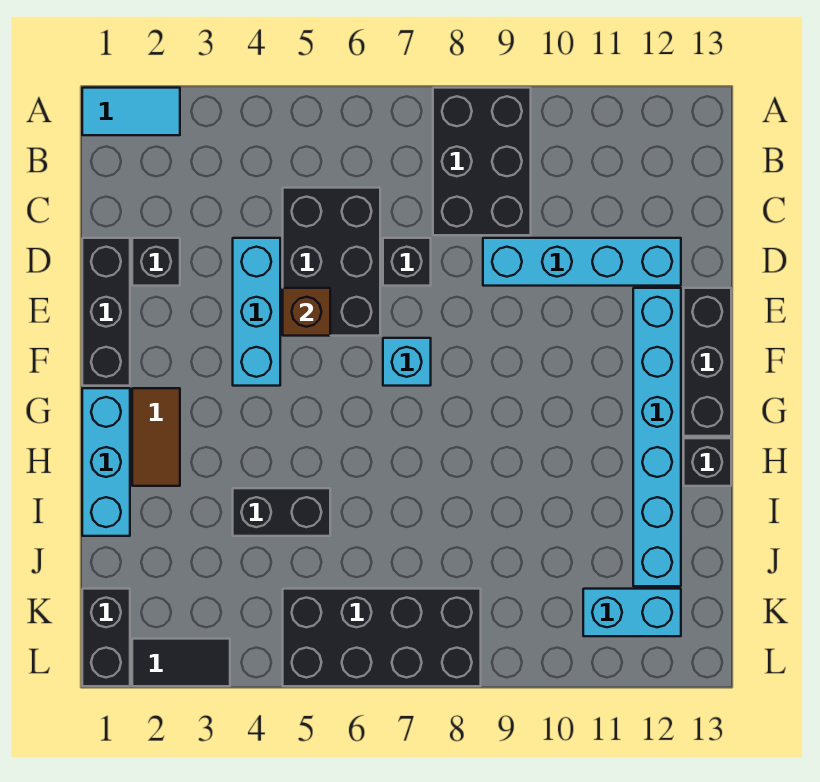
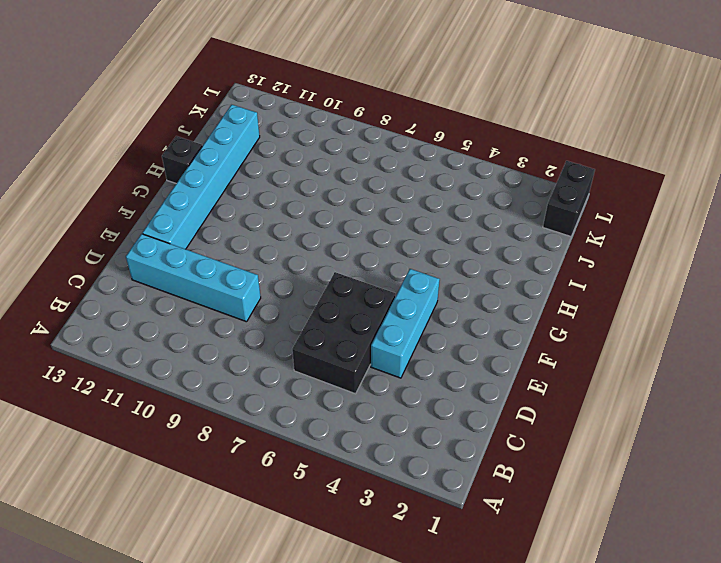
none -> cyan 1x2 tile [82,88,180,135]
none -> black 2x3 brick [433,88,531,235]
none -> black 1x3 brick [82,238,130,386]

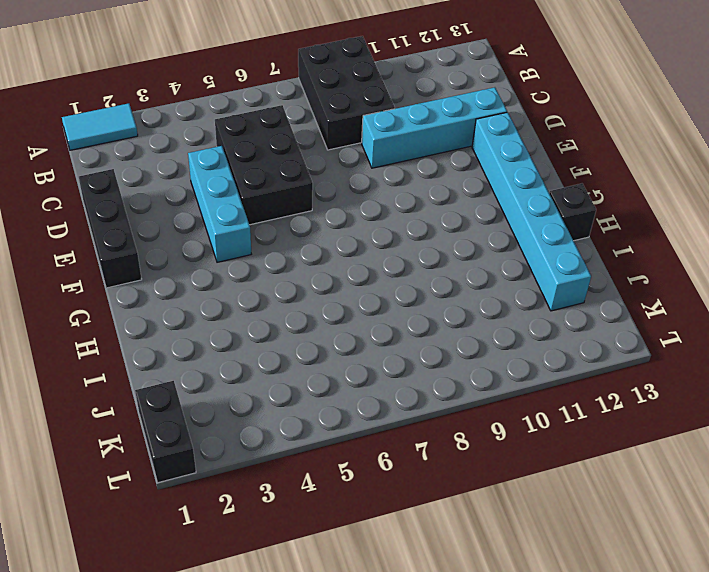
none -> black 1x1 brick [132,238,180,286]
none -> black 1x1 brick [383,238,431,286]
none -> black 1x3 brick [684,288,731,436]

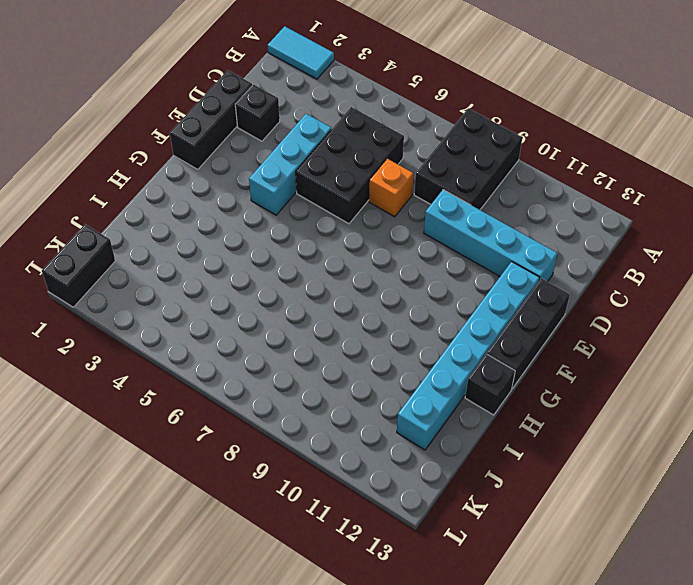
orange 1x1 brick [369,159,413,217] -> black 1x1 brick [383,238,431,286]
none -> cyan 1x1 brick [383,338,431,386]
none -> cyan 1x3 brick [82,388,130,536]
none -> brown 1x2 tile [132,388,180,486]

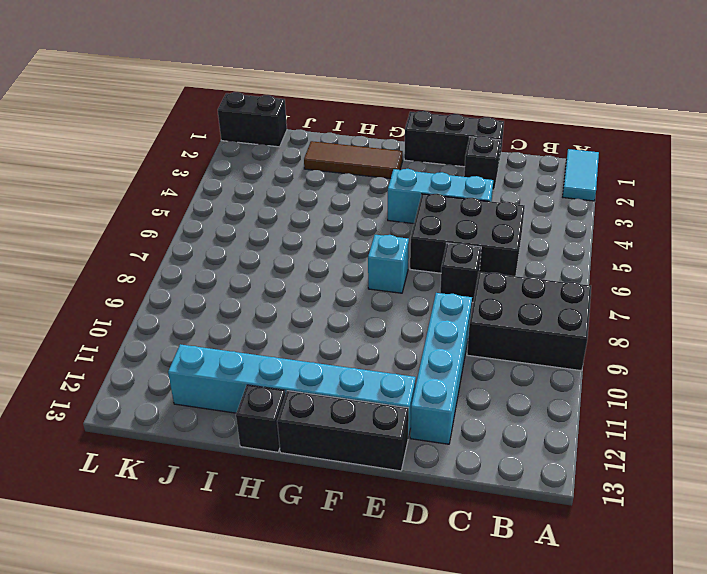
brown 1x3 tile [304,141,403,179] -> brown 1x2 tile [132,388,180,486]
none -> cyan 1x3 brick [82,388,130,536]
none -> black 1x2 brick [233,488,330,536]
none -> black 2x4 brick [283,589,481,686]

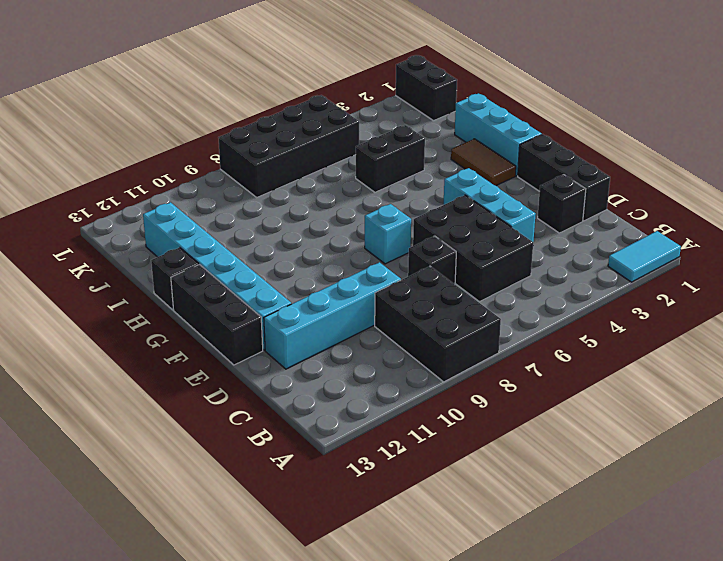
none -> cyan 1x2 brick [583,589,681,636]
none -> black 1x2 tile [132,639,230,686]
none -> brown 1x1 brick [283,288,330,336]

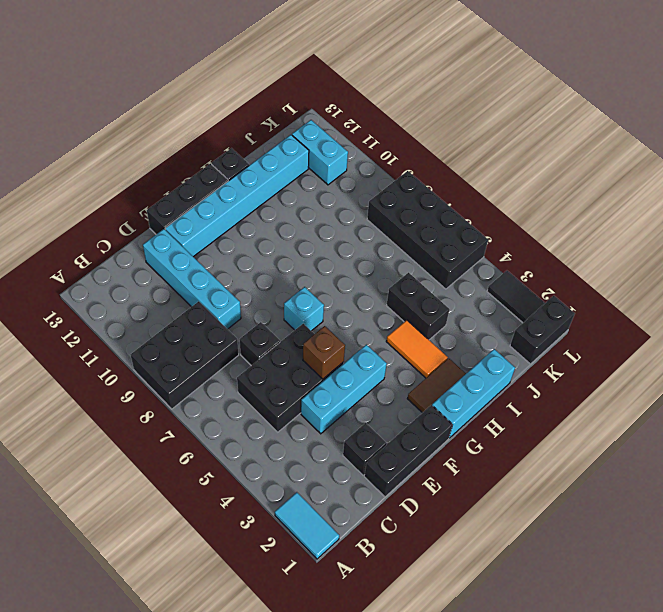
orange 1x2 tile [386,320,448,378] -> none

